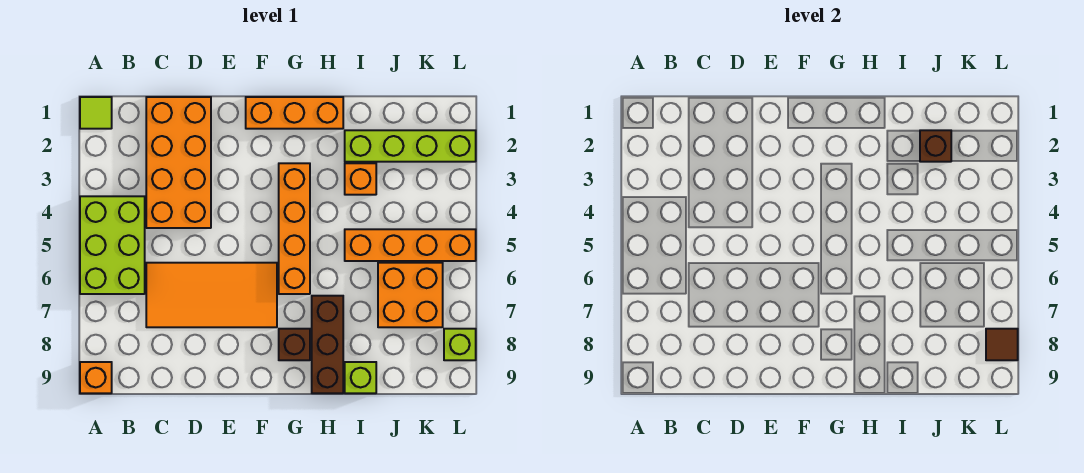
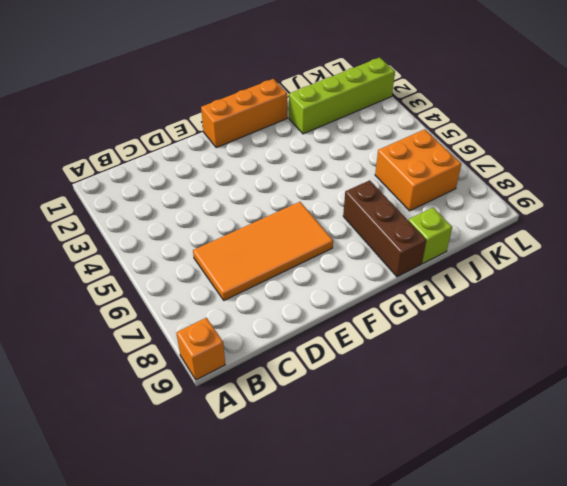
none -> lime 1x1 tile [80,97,112,129]
none -> lime 2x3 brick [80,196,145,294]
none -> orange 2x4 brick [146,97,211,228]

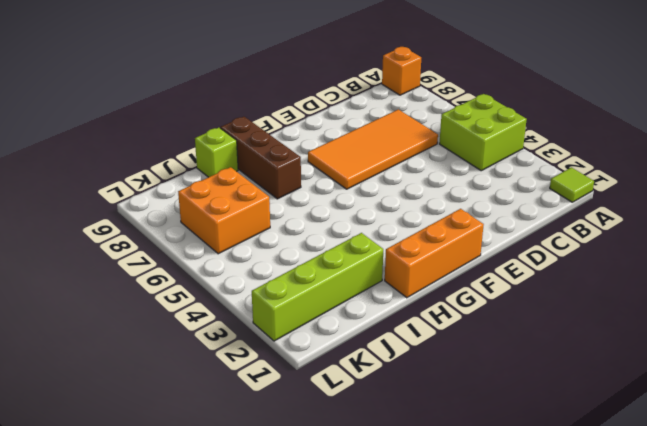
lime 2x2 brick [439,94,527,171] -> lime 2x3 brick [80,196,145,294]
none -> orange 2x4 brick [146,97,211,228]
none -> orange 1x4 brick [279,163,310,294]
none -> brown 1x1 brick [279,329,310,360]

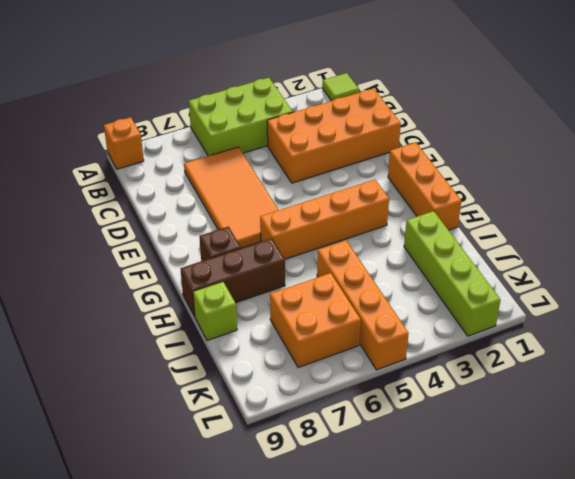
none -> orange 1x1 brick [345,163,376,195]
none -> lime 1x1 brick [444,329,476,360]
none -> brown 1x1 brick [920,130,951,162]

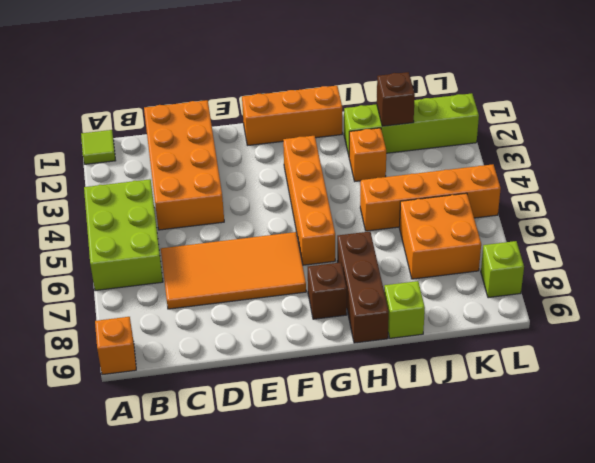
none -> brown 1x1 tile [986,329,1018,360]

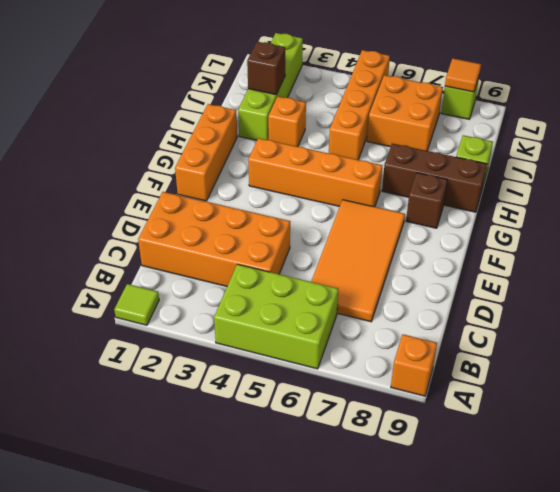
orange 1x1 tile [445,58,481,92] -> brown 1x1 tile [986,329,1018,360]

